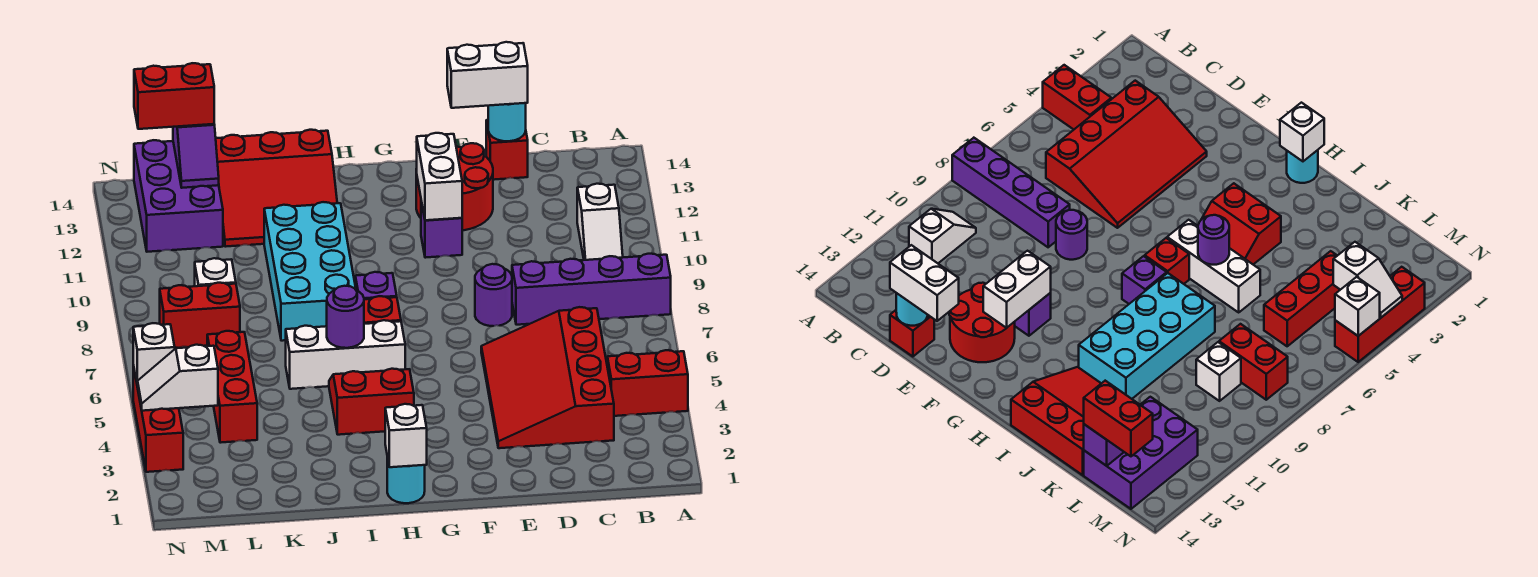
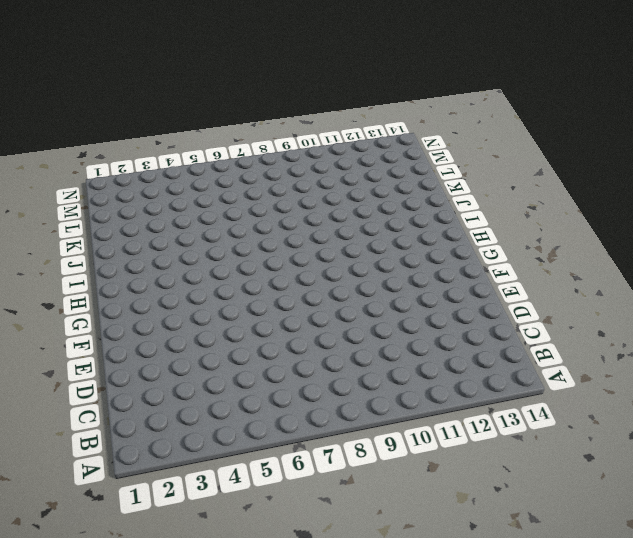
none -> red 1x2 brick [607,350,688,416]
none -> purple 1x4 brick [512,254,671,325]
none -> white 1x2 slope [577,184,623,260]

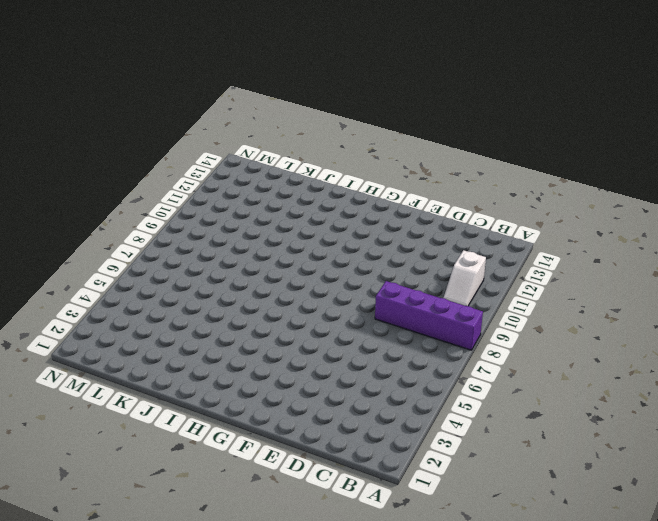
none -> red 1x2 brick [607,350,688,416]
none -> red 3x4 slope [481,307,614,448]
none -> red 1x1 brick [486,120,528,180]

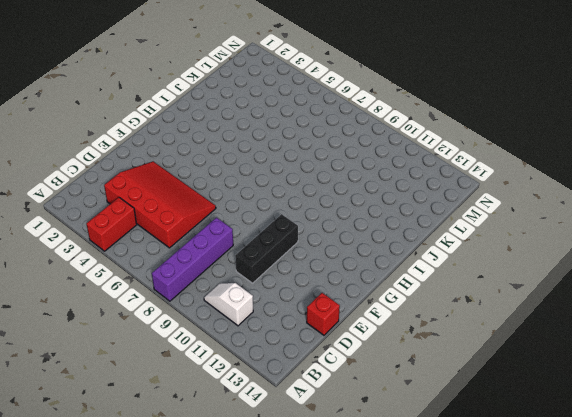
black 1x3 brick [235,214,298,283] -> none
none -> purple 1x1 round brick [475,264,512,326]
none -> red 2x2 round brick [416,143,493,230]
none -> purple 1x1 brick [421,201,462,258]

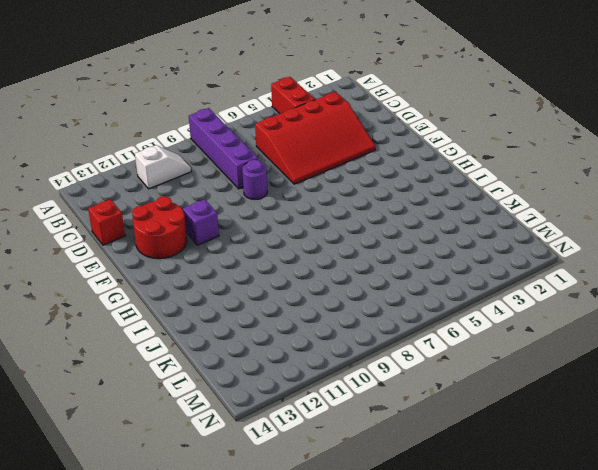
none -> cyan 1x1 round brick [387,457,425,503]
none -> red 2x2 slope [329,369,414,435]
none -> white 1x3 brick [286,320,405,389]

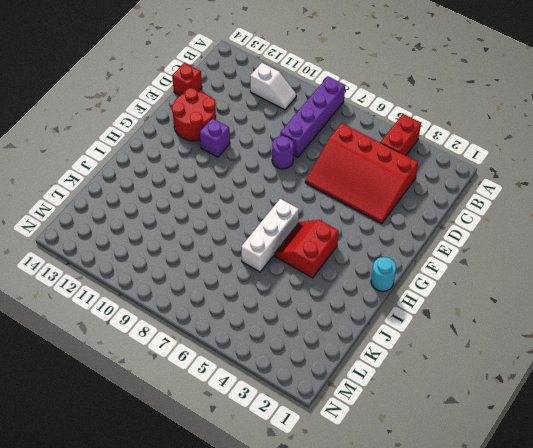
none -> red 1x1 brick [364,296,401,324]
none -> purple 1x1 brick [355,272,397,299]
none -> cyan 2x4 brick [264,202,356,341]

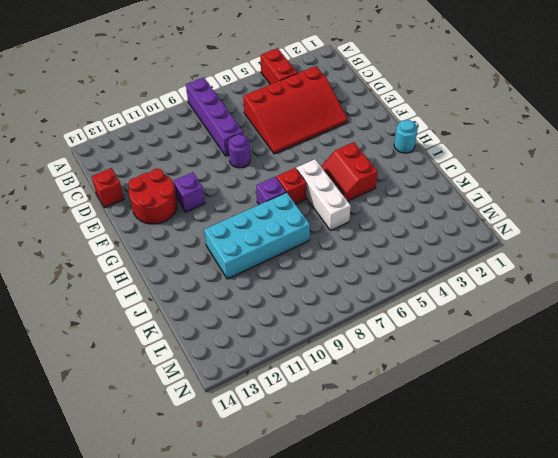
none -> white 1x2 slope [577,184,623,260]
none -> red 3x3 slope [216,130,337,247]
none -> red 1x3 brick [207,331,257,443]

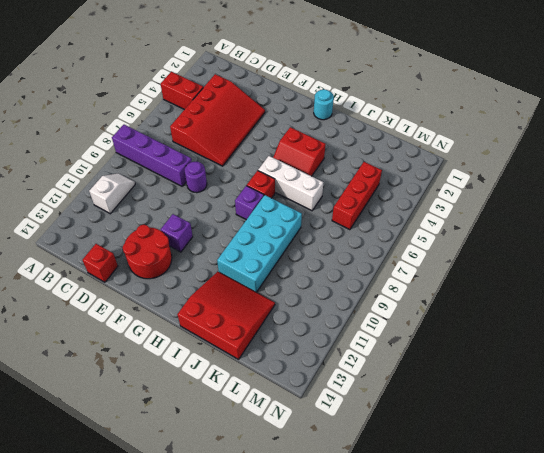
none -> red 1x2 brick [160,283,240,348]
none -> white 1x1 brick [195,258,236,286]
none -> purple 2x3 brick [134,140,223,252]

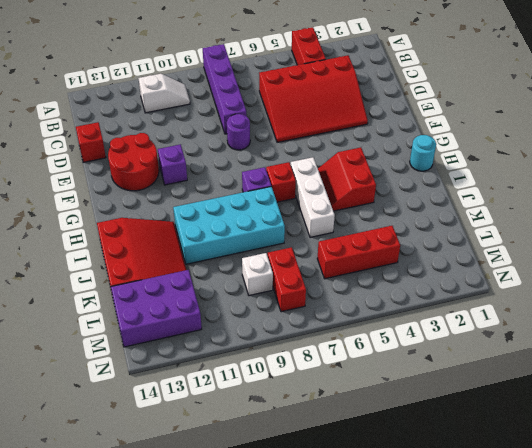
none -> red 1x3 brick [133,365,183,472]
none -> cyan 1x1 round brick [488,103,526,141]
none -> white 1x2 brick [417,133,462,220]

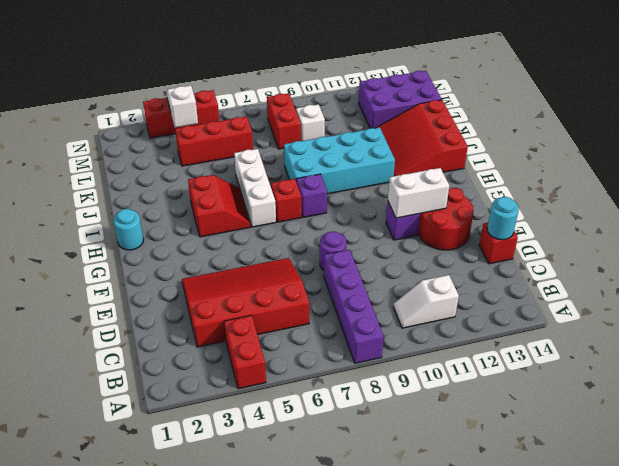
none -> white 1x1 brick [385,404,427,467]
none -> purple 1x1 round brick [327,286,364,348]
none -> purple 1x2 slope [173,124,219,188]

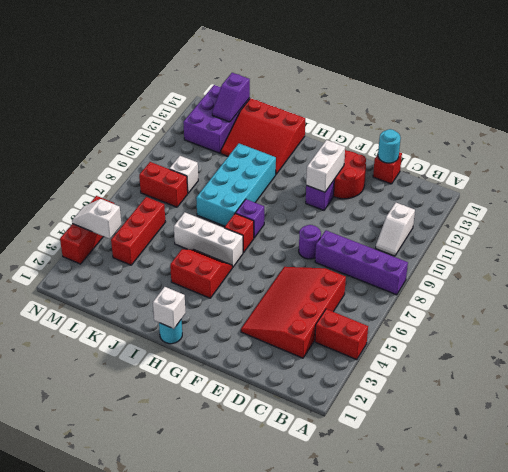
none -> purple 1x1 round brick [327,286,364,348]
none -> white 1x1 brick [133,323,175,386]
none -> white 1x2 brick [447,42,528,108]

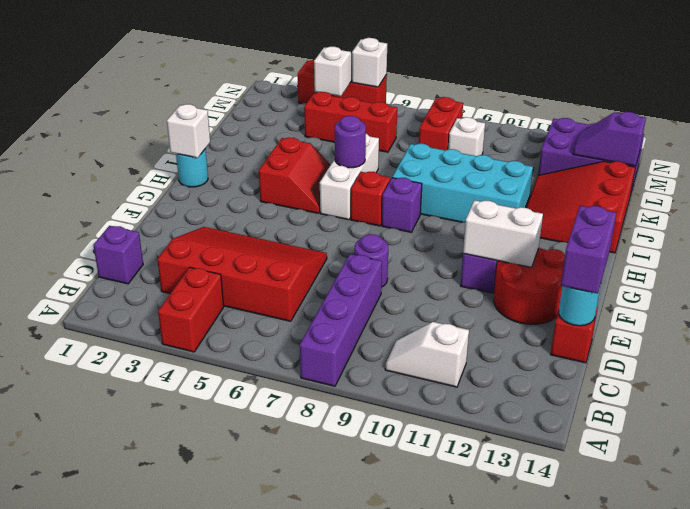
purple 1x1 brick [93,226,143,284] -> none
purple 1x2 brick [561,206,616,294] -> white 1x2 brick [447,42,528,108]
none -> red 1x2 brick [134,63,214,129]

